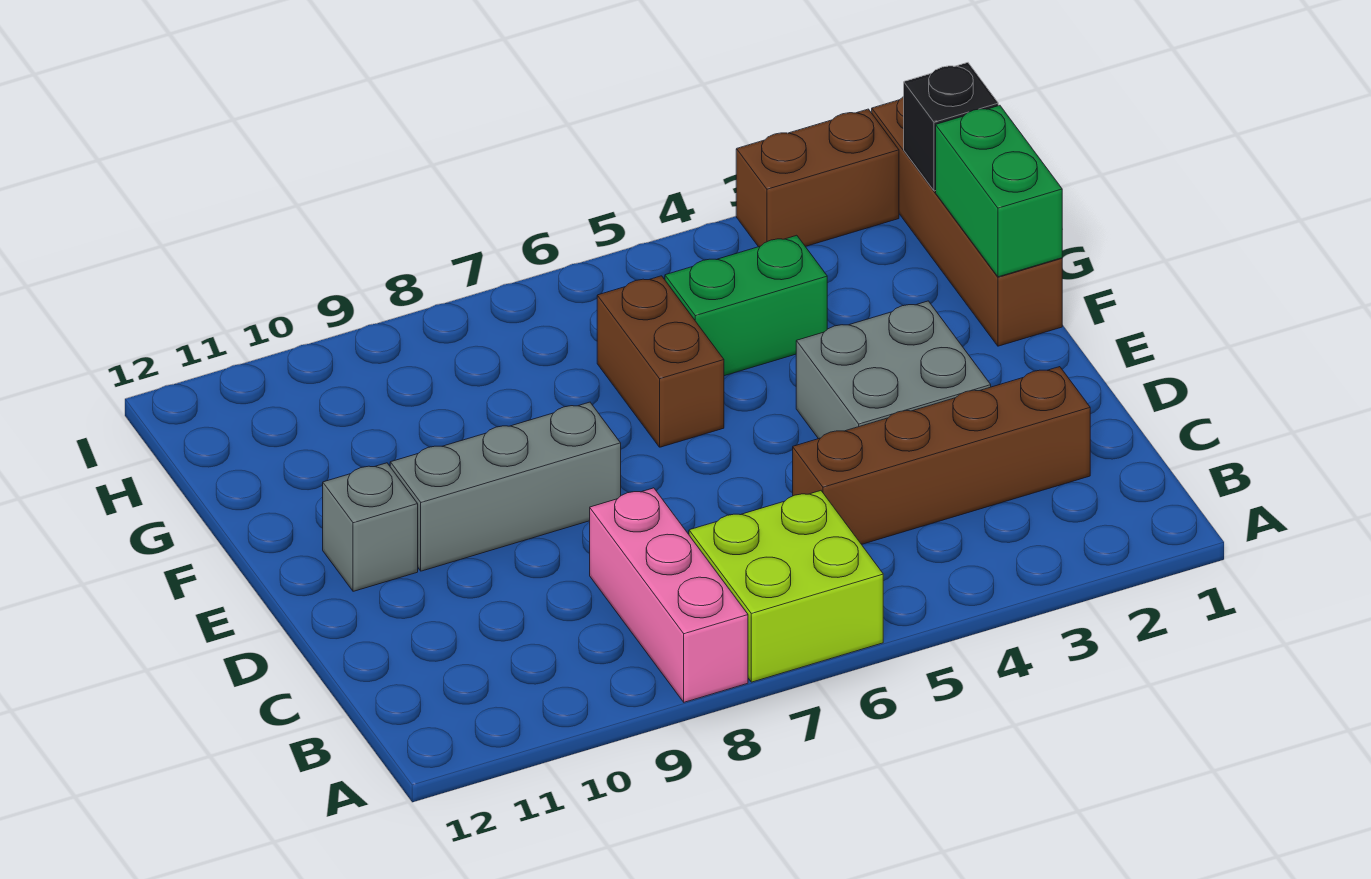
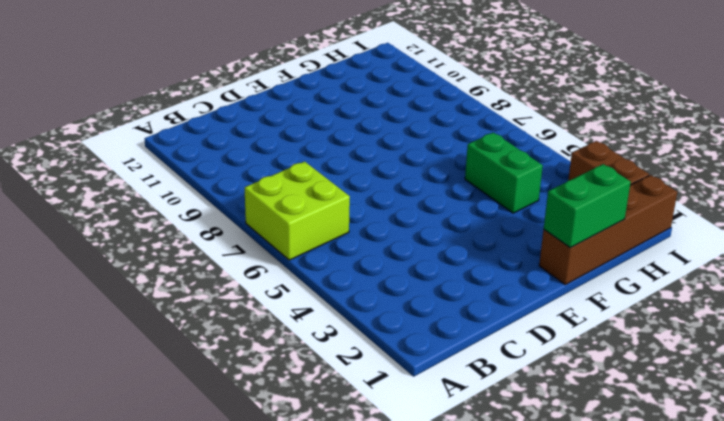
none -> pink 1x3 brick [590,488,748,702]
none -> brown 1x4 brick [793,367,1090,544]
none -> grey 2x2 brick [796,301,991,439]

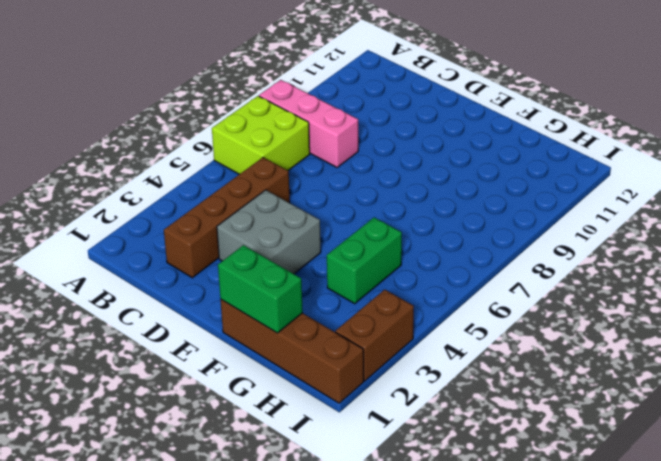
none -> grey 1x3 brick [390,402,621,571]
none -> grey 1x1 brick [323,463,418,591]
none -> brown 1x2 brick [597,276,724,447]

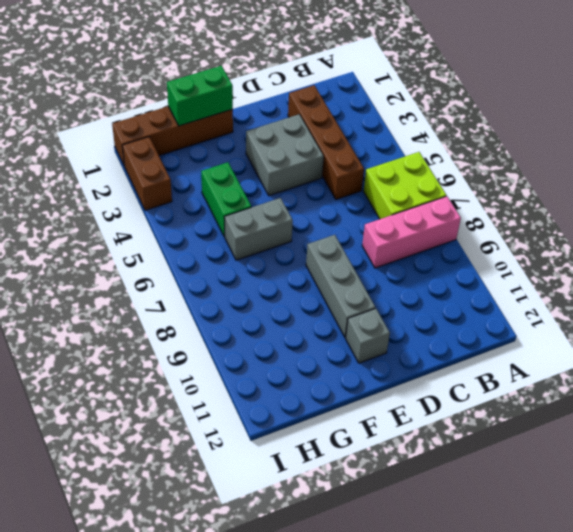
grey 1x2 brick [224,198,293,260] -> brown 1x2 brick [597,276,724,447]
none -> black 1x1 brick [904,63,998,191]

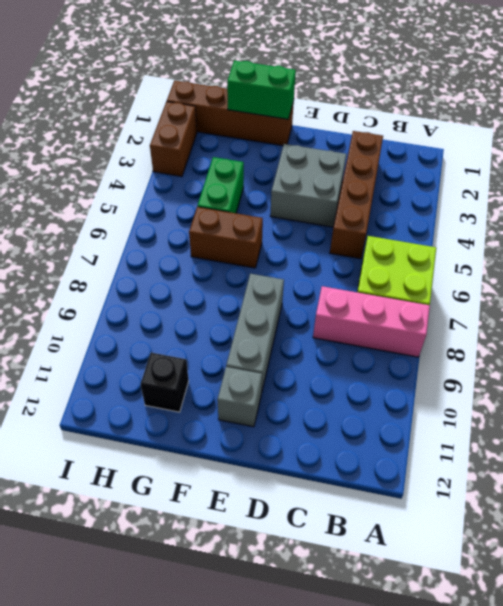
black 1x1 brick [141,353,189,412] -> black 1x1 brick moved to [904,63,998,191]

